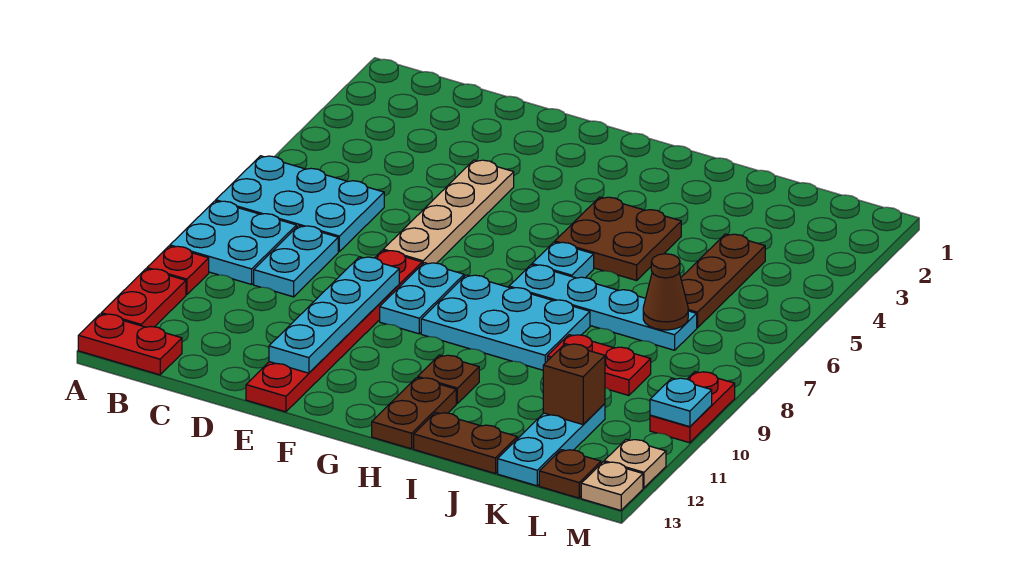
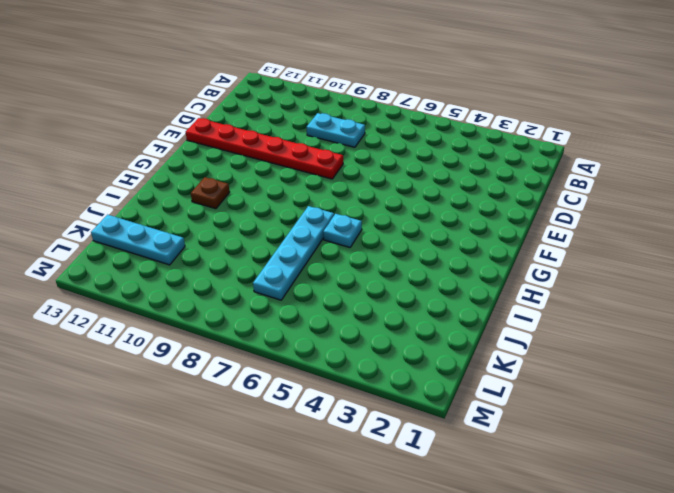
none -> cyan 2x3 plate [216,156,384,252]
none -> cyan 2x2 plate [170,201,296,284]
none -> red 1x1 plate [147,246,209,295]

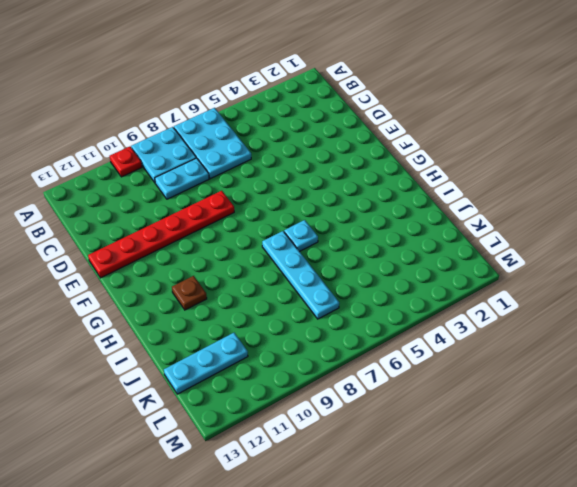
none -> red 1x2 plate [101,269,186,327]
none -> red 1x2 plate [78,314,182,375]
none -> tan 1x4 plate [383,160,514,264]

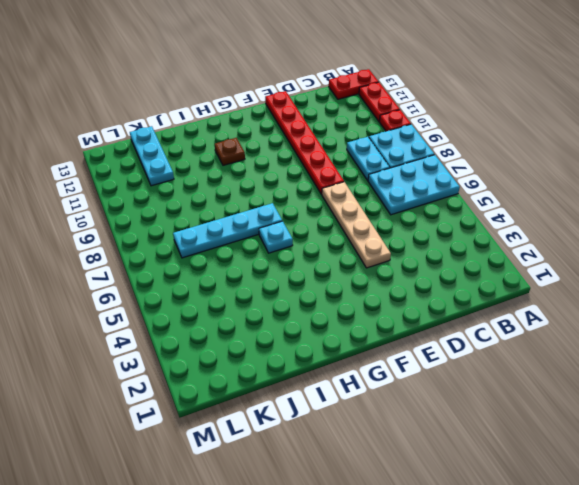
none -> cyan 1x2 plate [380,263,464,334]
none -> cyan 2x3 plate [421,275,590,370]
none -> brown 2x2 plate [555,197,681,280]

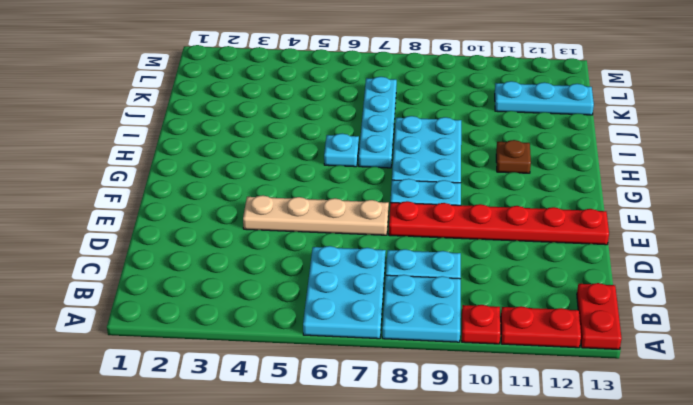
none -> brown 2x2 plate [555,197,681,280]
none -> brown 1x2 plate [372,378,456,449]
none -> brown 1x2 plate [414,413,517,474]

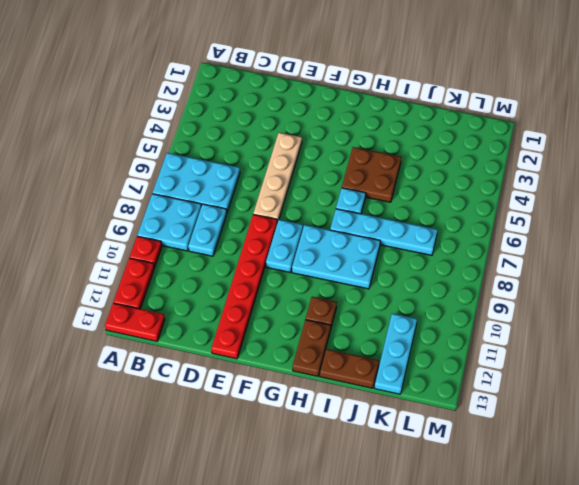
none -> red 1x2 plate [547,335,651,395]
none -> brown 1x3 plate [681,234,765,328]
none -> brown 1x1 plate [539,450,601,498]

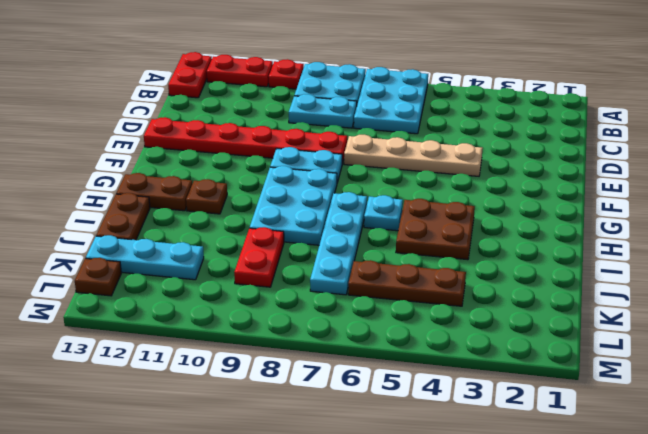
none -> red 1x2 plate [650,372,735,443]
none -> tan 1x1 plate [604,439,666,488]
none -> tan 1x1 plate [581,462,643,510]

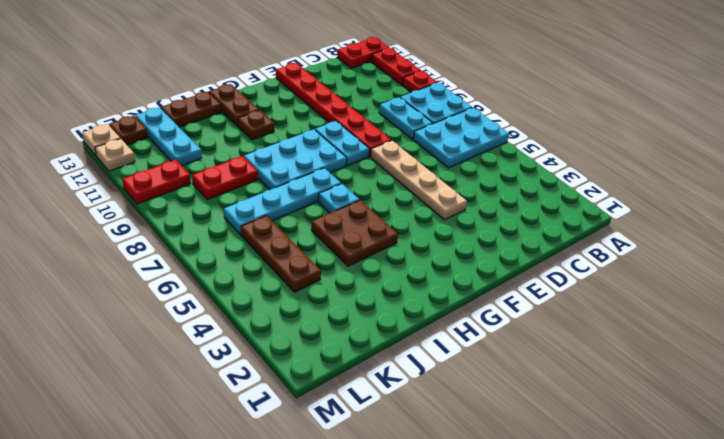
red 1x2 plate [122,160,191,204] -> red 1x2 plate turned to [650,372,735,443]
none -> cyan 1x4 plate [269,257,399,373]
none -> brown 1x1 cone [643,254,688,330]
none -> brown 1x1 brick [543,344,605,424]

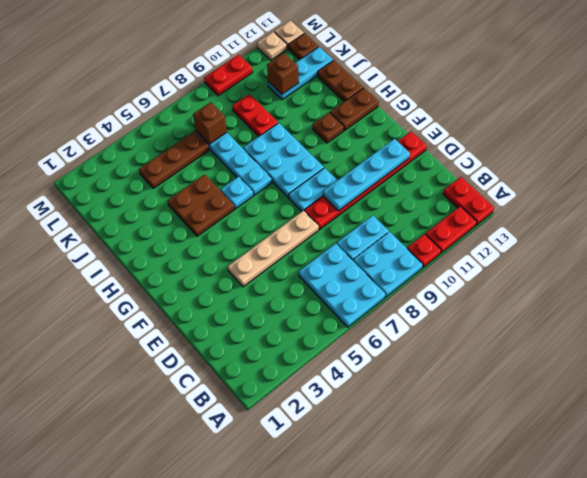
brown 1x1 brick [193,102,227,144] -> brown 1x1 cone [643,254,688,330]
none -> cyan 1x1 plate [650,378,712,427]

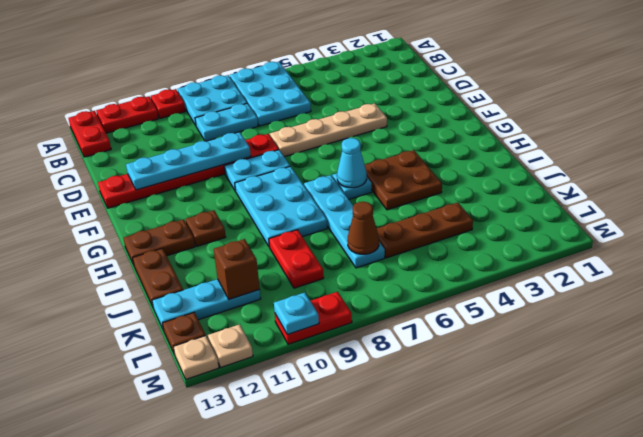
cyan 1x1 cone [337,138,367,188] -> none

